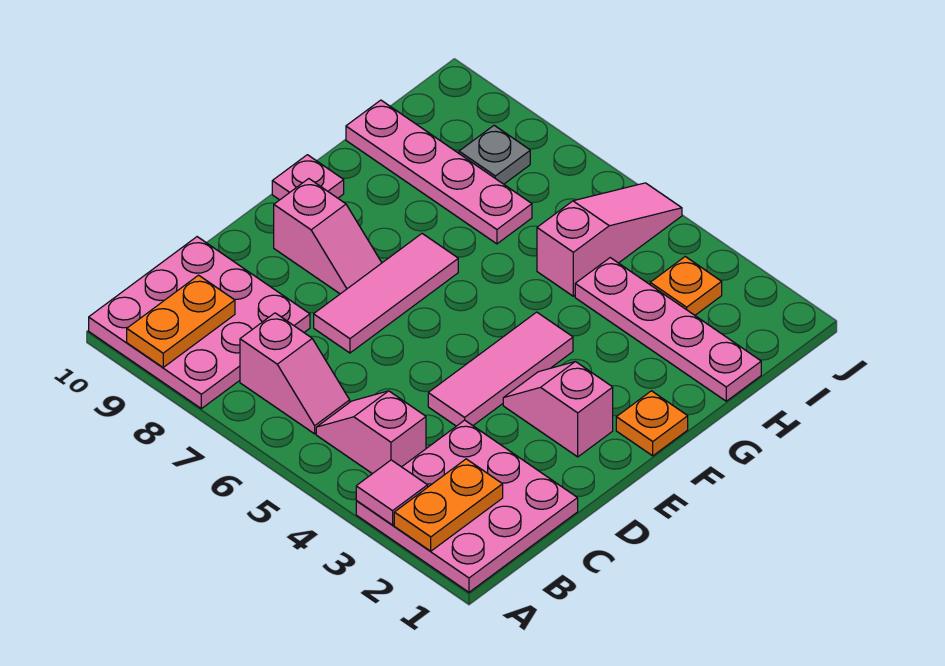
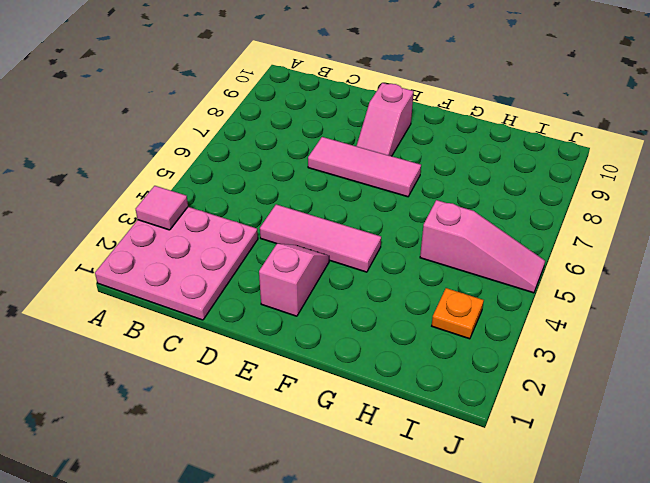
none -> pink 3x3 plate [89,237,310,409]
none -> pink 1x2 slope [316,391,426,474]
none -> pink 1x2 slope [240,313,350,434]

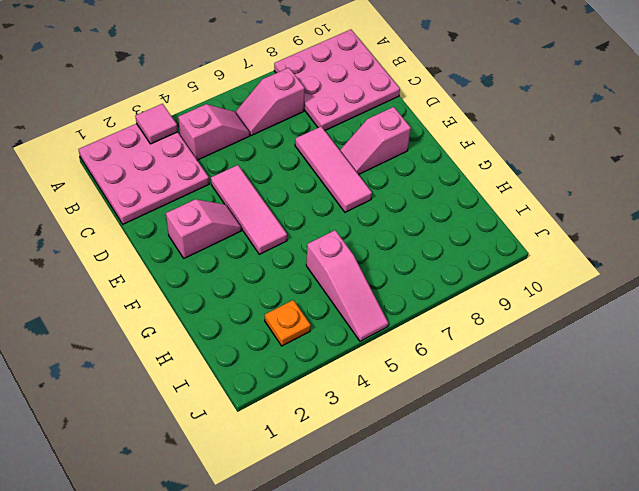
none -> orange 1x1 plate [616,391,688,456]
none -> pink 1x1 plate [272,155,344,200]
none -> pink 1x4 plate [575,258,761,401]

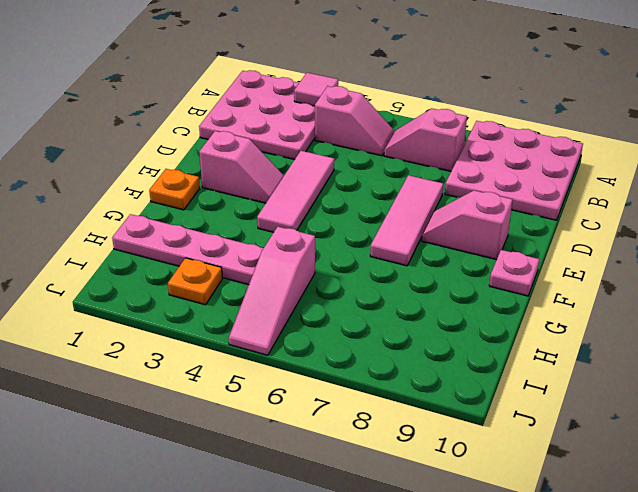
none -> pink 1x4 plate [346,100,532,244]
none -> grey 1x1 plate [459,125,530,184]
none -> orange 1x2 plate [394,459,503,551]

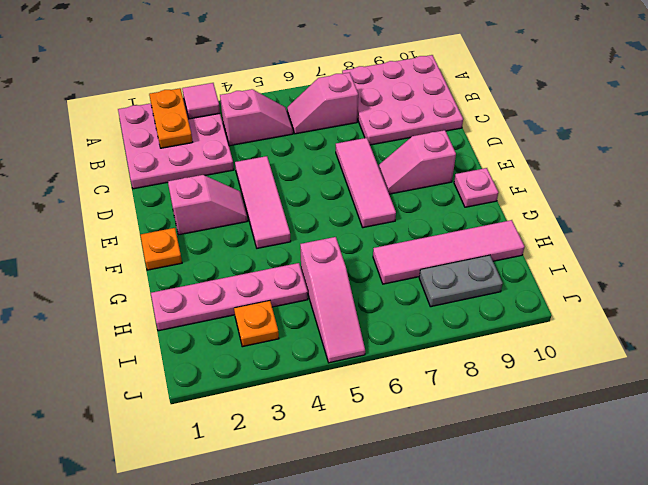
pink 1x4 tile [373,220,525,284] -> pink 1x4 plate [346,100,532,244]
grey 1x2 plate [419,255,503,307] -> grey 1x1 plate [459,125,530,184]
none -> orange 1x2 plate [127,275,235,367]

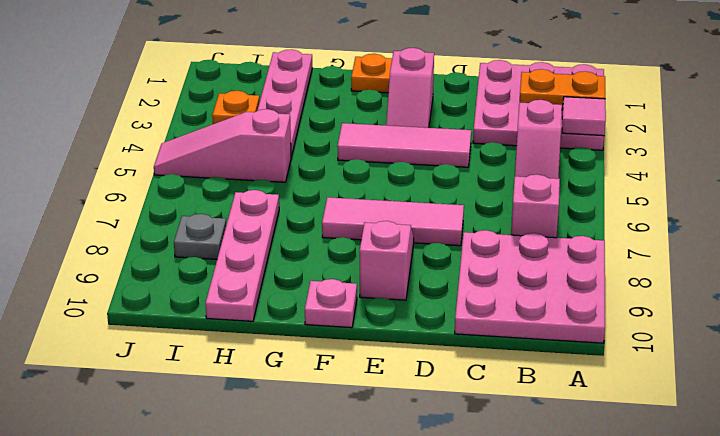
none -> orange 1x2 plate [127,275,235,367]

